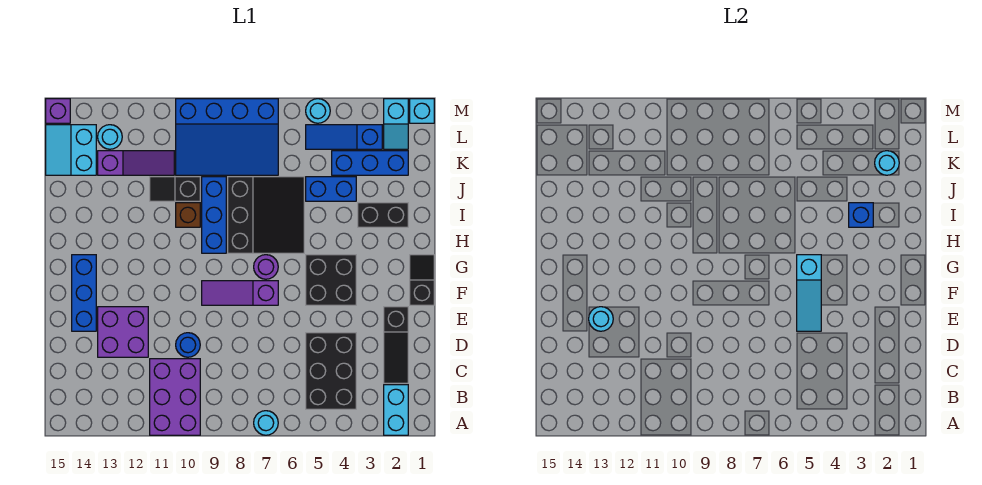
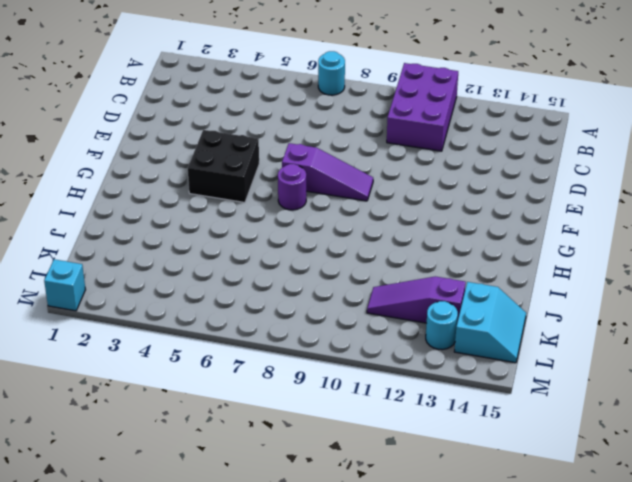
none -> cyan 1x2 brick [384,385,408,435]
none -> black 2x3 brick [306,333,356,409]
none -> black 1x3 slope [384,307,408,383]
none -> blue 1x1 round brick [176,333,200,357]

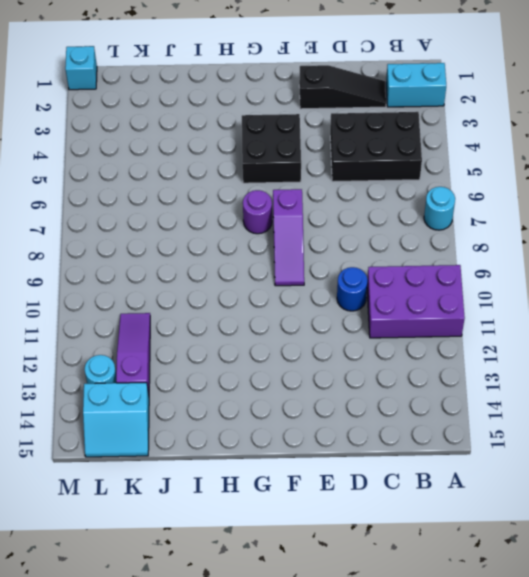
none -> purple 2x2 brick [98,307,148,357]
none -> blue 1x3 brick [72,255,96,331]
none -> black 1x2 slope [410,255,434,305]
none -> black 3x3 slope [228,177,304,253]

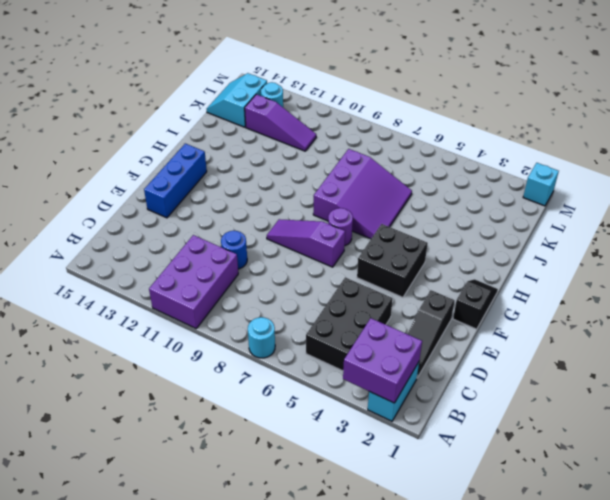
purple 2x2 brick [343,318,422,403] -> purple 2x2 brick moved to [98,307,148,357]
purple 3x3 slope [313,149,412,239] -> black 3x3 slope [228,177,304,253]
none -> blue 1x3 brick [202,177,226,253]
none -> black 1x2 brick [358,203,408,227]
none -> brown 1x1 brick [176,203,200,227]
none -> blue 1x2 brick [306,177,356,201]

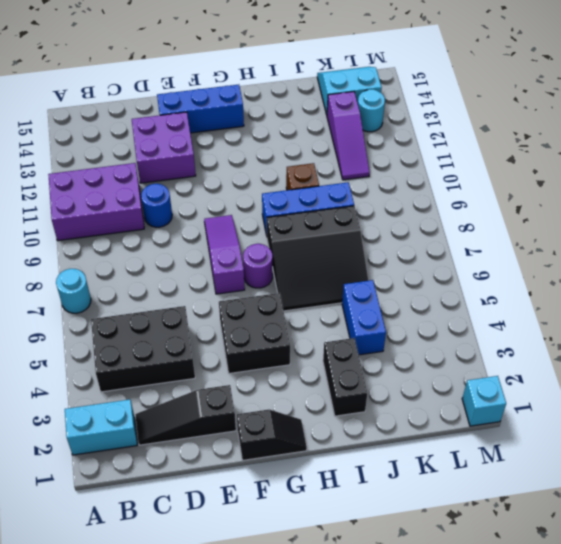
none -> black 1x2 slope [150,177,200,201]
none -> blue 1x3 brick [332,151,408,175]
none -> blue 3x4 slope [176,99,278,175]
none -> cyan 1x2 slope [384,99,408,149]

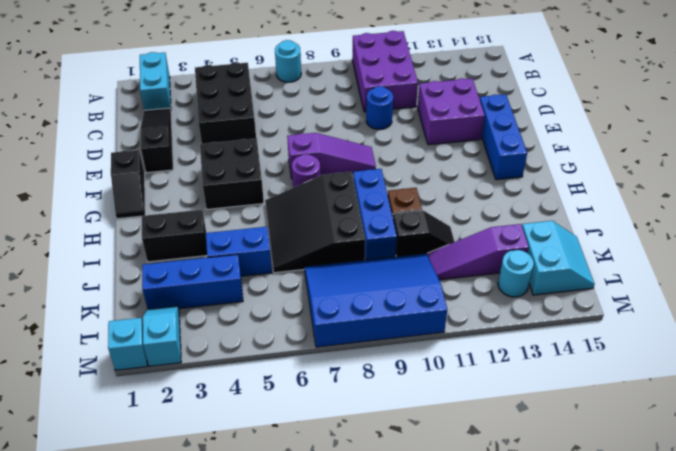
none -> blue 1x3 slope [306,125,382,149]
none -> cyan 1x1 round brick [306,99,330,123]
none -> purple 1x1 brick [46,99,70,123]
none -> cyan 1x3 slope [797,255,821,331]

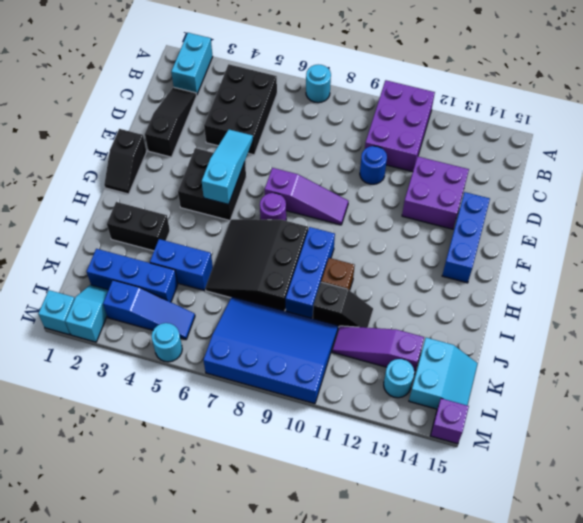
none -> cyan 1x1 round brick [589,307,613,331]
none -> blue 1x1 brick [849,203,873,227]
none -> cyan 1x1 round brick [875,151,899,175]

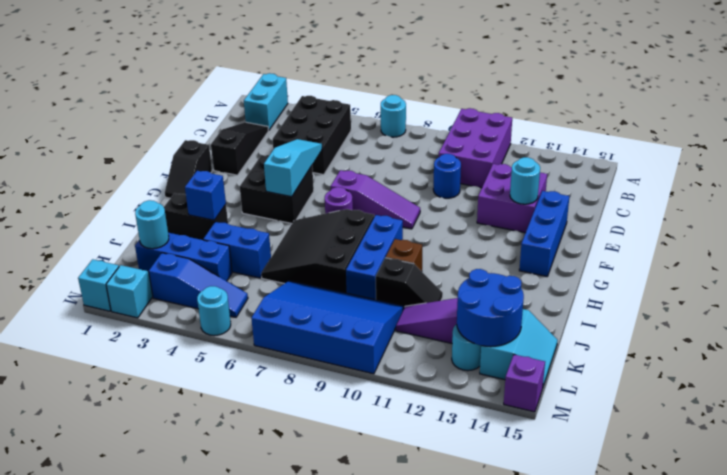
blue 2x2 round brick [457,269,524,347] -> none

